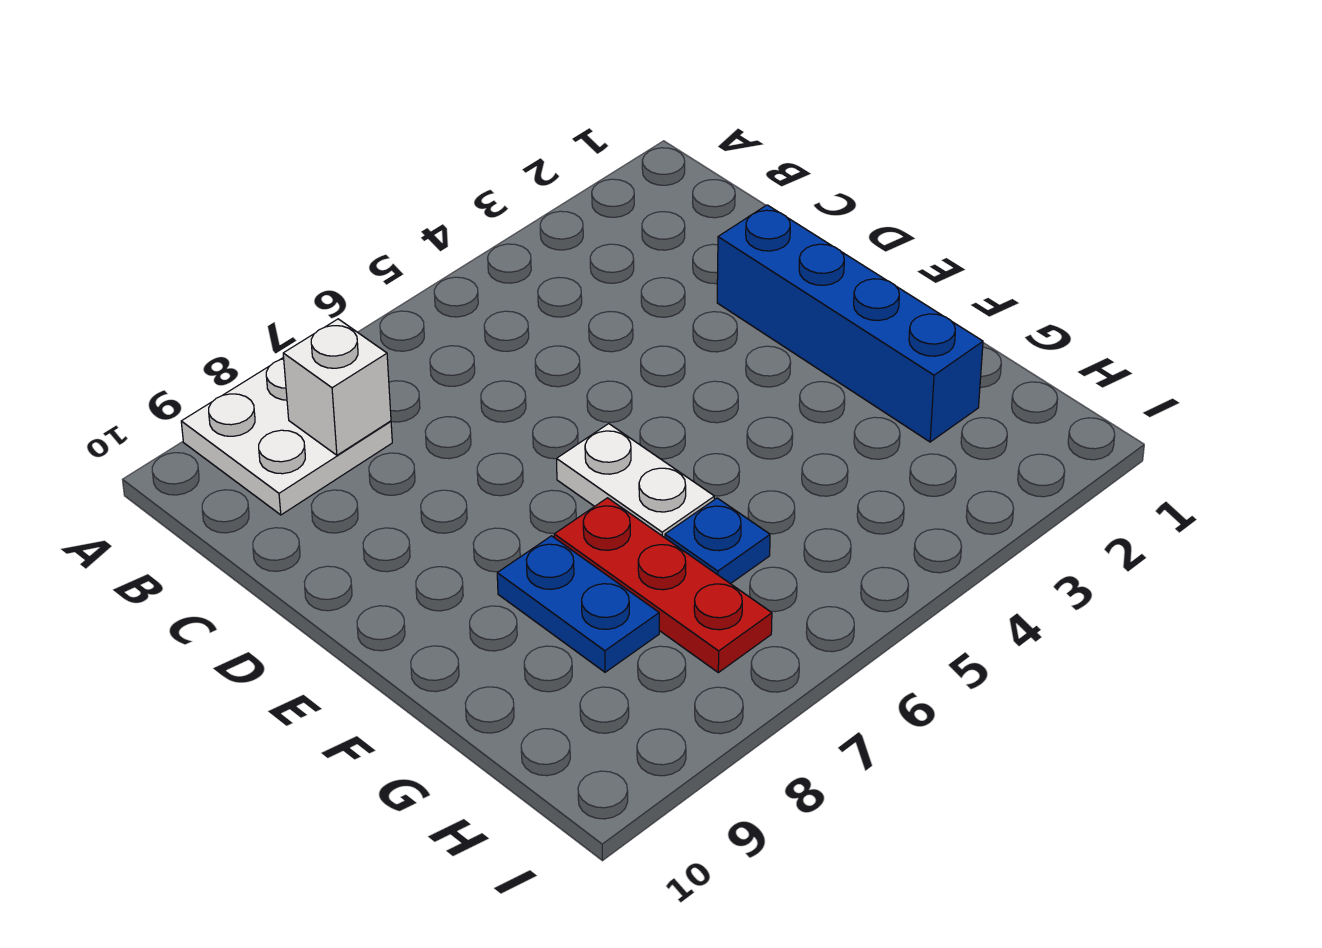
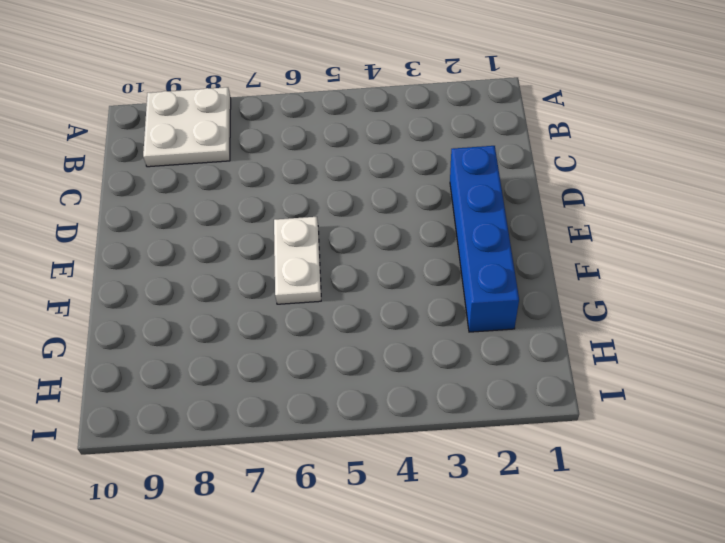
none -> red 1x3 plate [554,498,772,673]
none -> blue 1x2 plate [497,536,659,672]

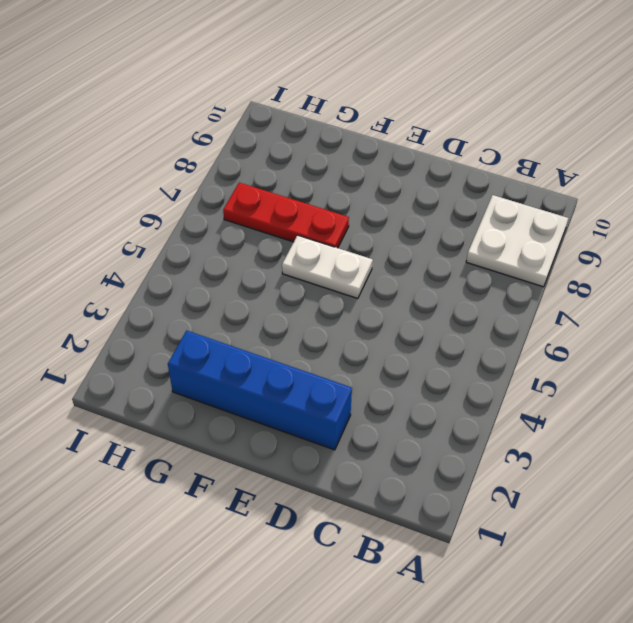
none -> blue 1x2 plate [497,536,659,672]
none -> blue 1x1 plate [665,498,770,584]

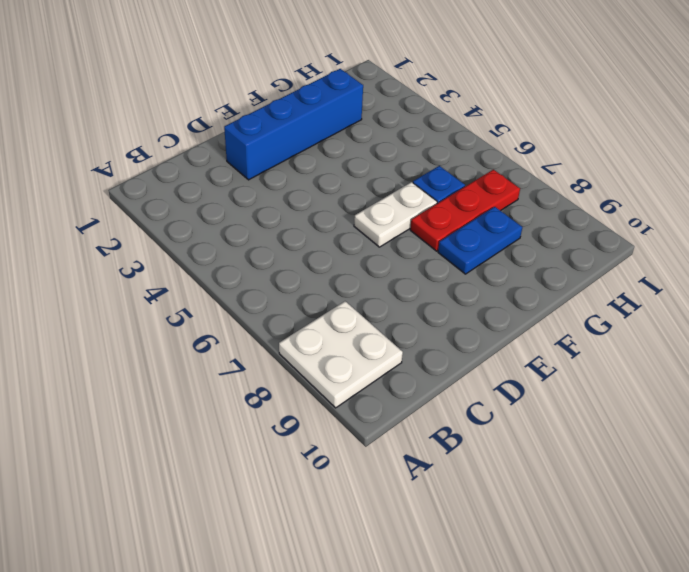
none -> white 1x1 brick [283,319,391,455]

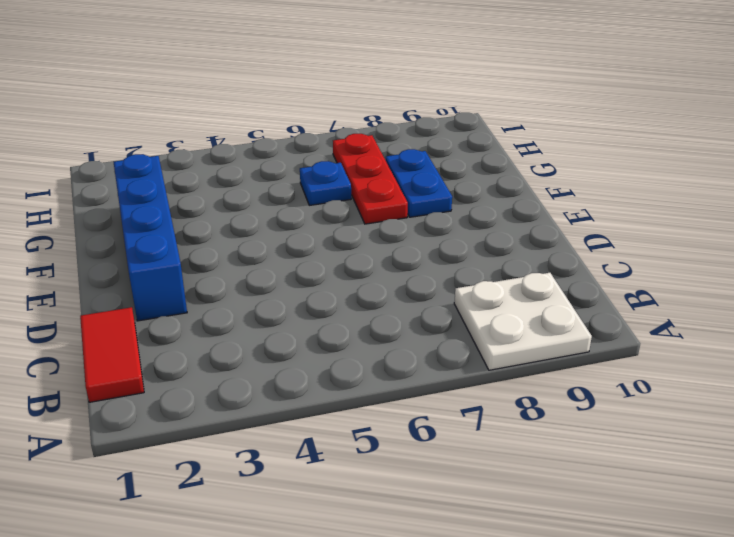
red 1x2 tile [80,307,144,402] -> none
none -> white 1x2 plate [557,424,714,538]
none -> white 1x1 brick [283,319,391,455]

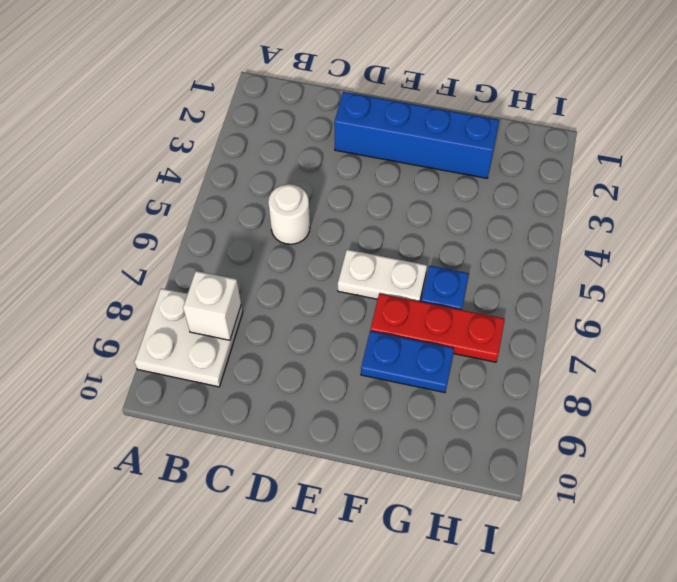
white 1x1 round brick [268,184,310,244] -> none

